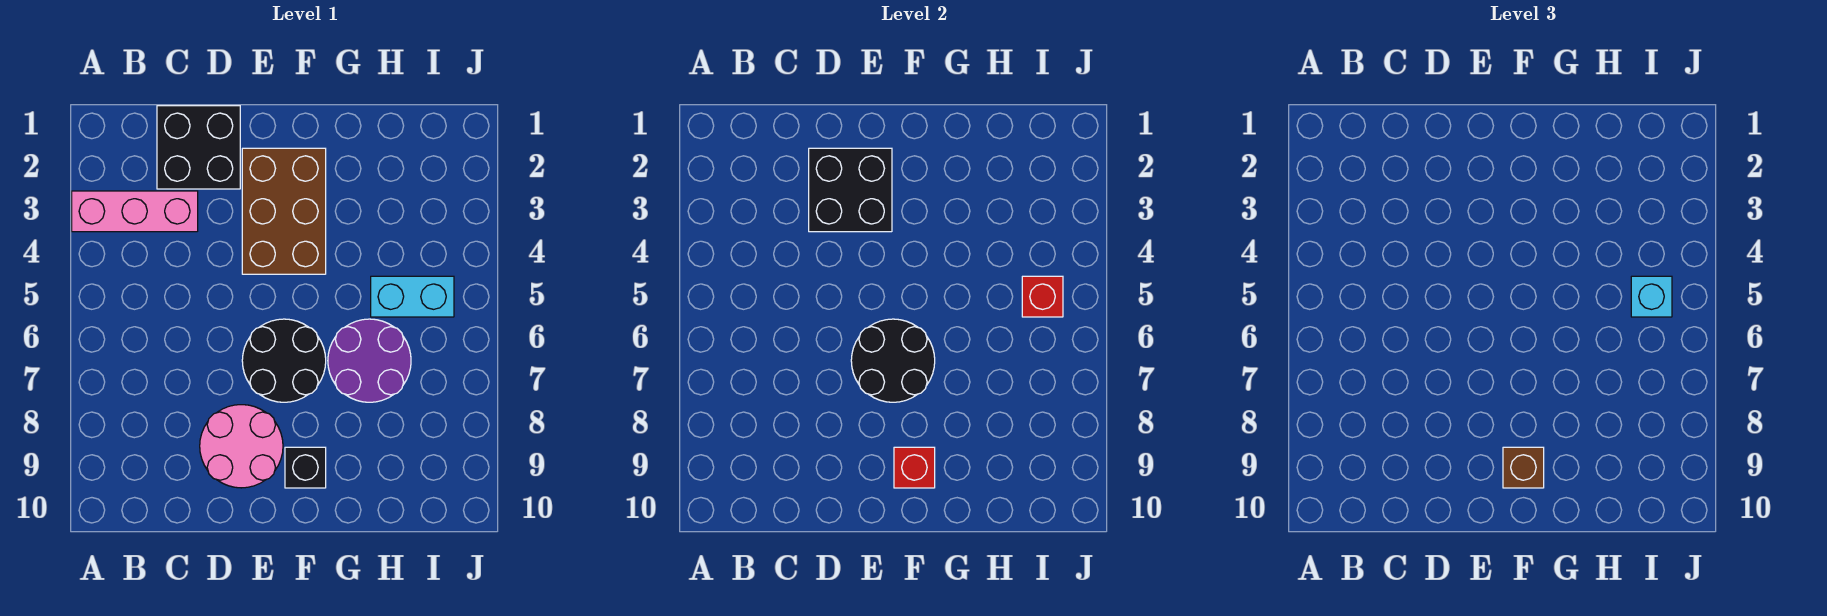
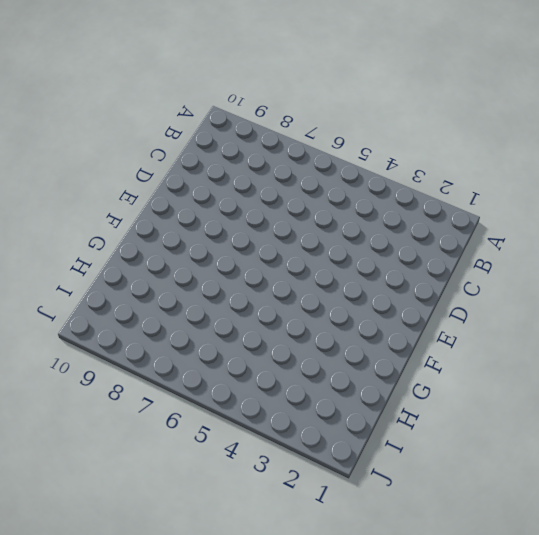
none -> pink 1x3 brick [72,191,198,232]
none -> black 2x2 brick [157,106,240,189]
none -> pink 2x2 round brick [200,405,283,488]

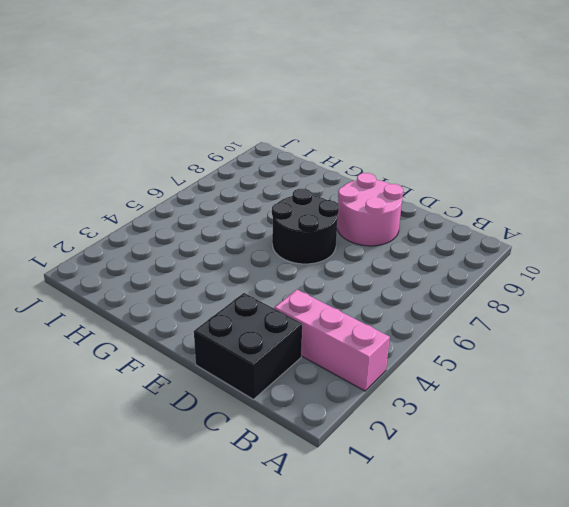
none -> brown 2x3 brick [242,148,326,274]
none -> black 1x1 brick [285,447,326,488]
none -> purple 2x2 round brick [328,319,411,402]

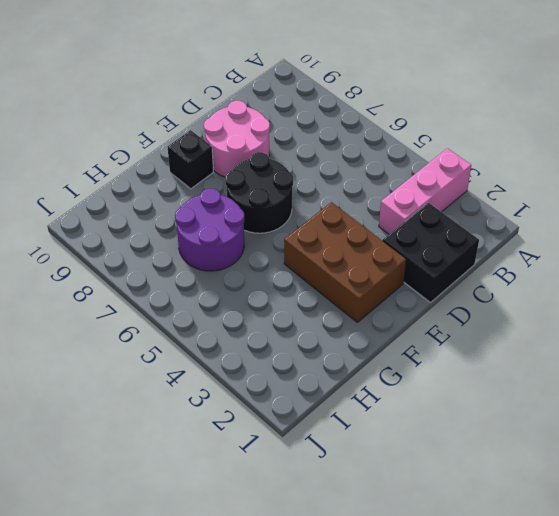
none -> cyan 1x2 brick [371,276,454,317]
none -> black 2x2 brick [809,148,892,232]
none -> black 2x2 round brick [851,319,935,402]

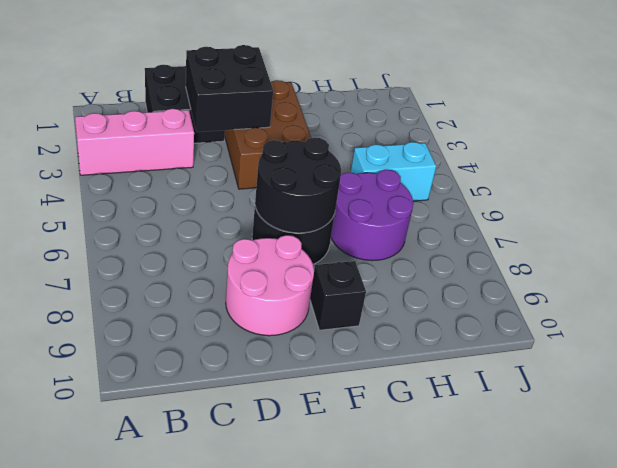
none -> red 1x1 brick [894,447,935,488]
none -> red 1x1 brick [1022,276,1063,317]
none -> brown 1x1 brick [1503,447,1544,488]

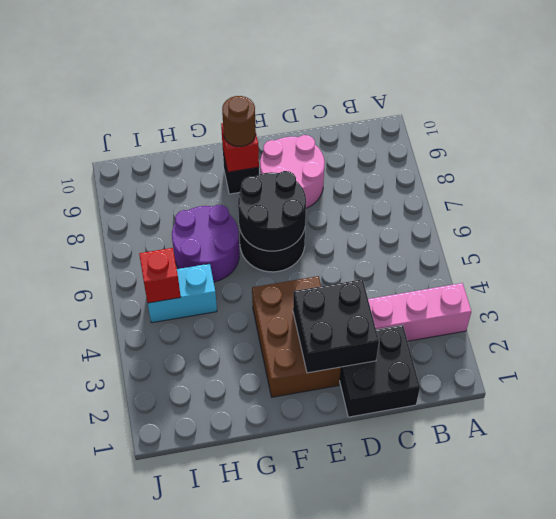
brown 1x1 round brick [222,96,256,147] -> brown 1x1 brick [1503,447,1544,488]
none -> cyan 1x1 brick [1631,276,1672,317]

